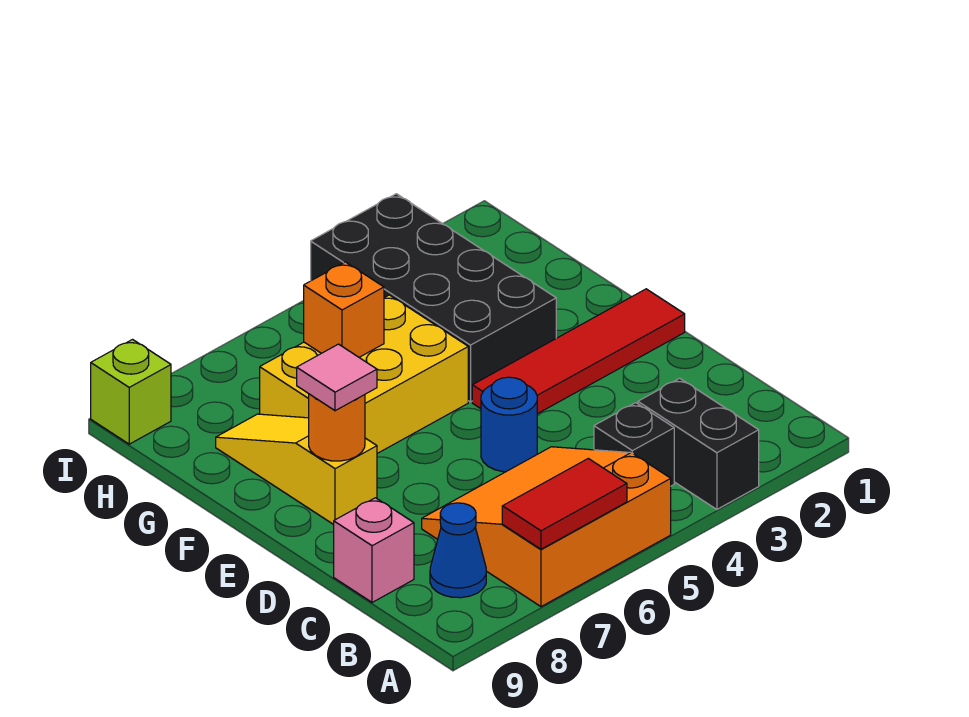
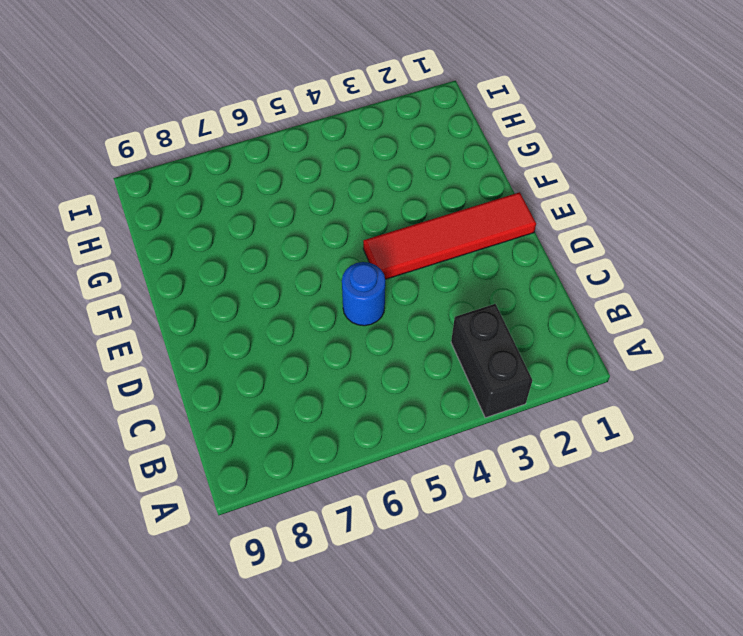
none -> orange 3x3 slope [422,447,671,607]
none -> black 1x1 brick [594,403,674,486]
none -> blue 1x1 cone [430,503,486,598]

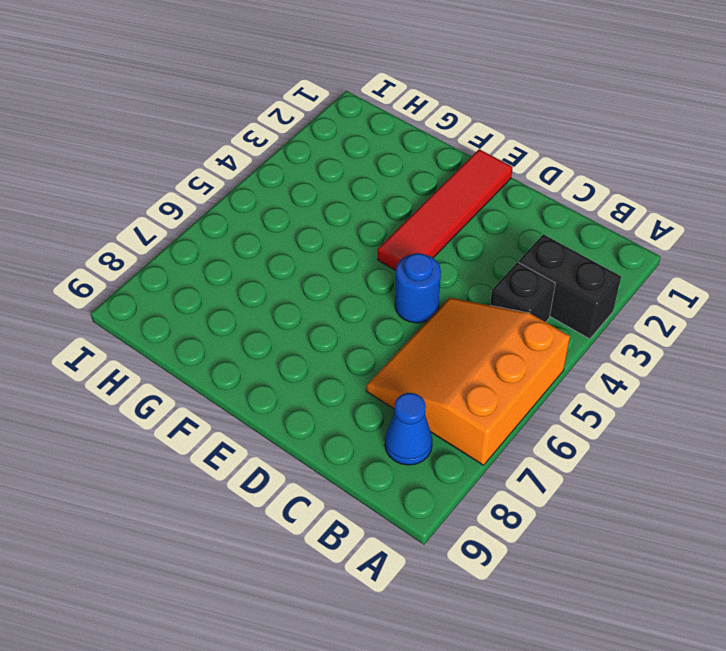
none -> pink 1x1 brick [334,498,414,602]
none -> yellow 1x3 slope [216,414,377,525]
none -> black 2x4 brick [311,194,556,402]

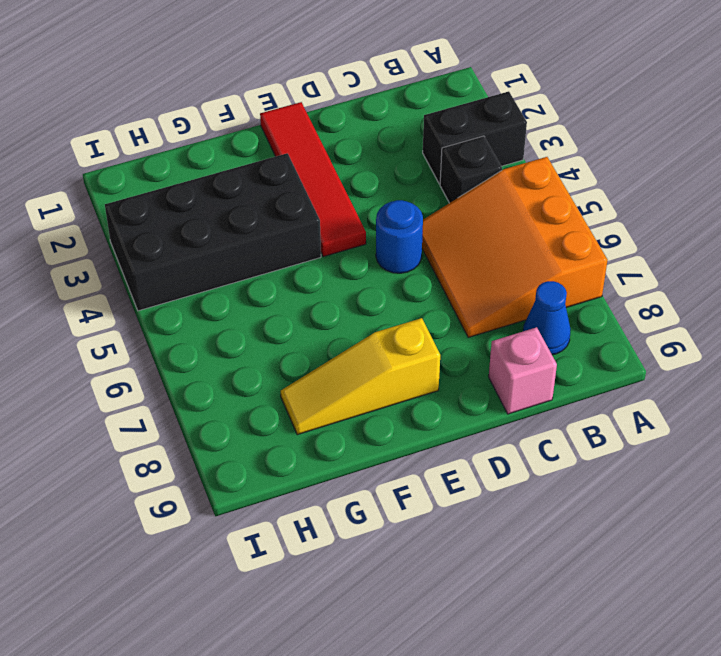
none -> yellow 2x3 brick [260,295,468,453]
none -> lime 1x1 brick [91,340,171,444]
none -> red 1x2 tile [502,459,627,549]

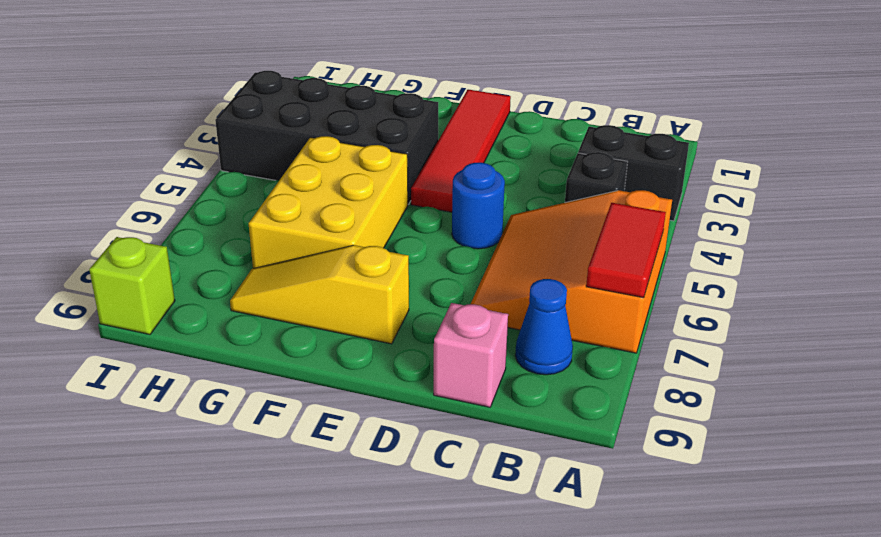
none -> orange 1x1 round brick [309,394,365,461]
none -> orange 1x1 brick [304,262,384,357]
none -> pink 1x1 tile [297,344,377,411]

